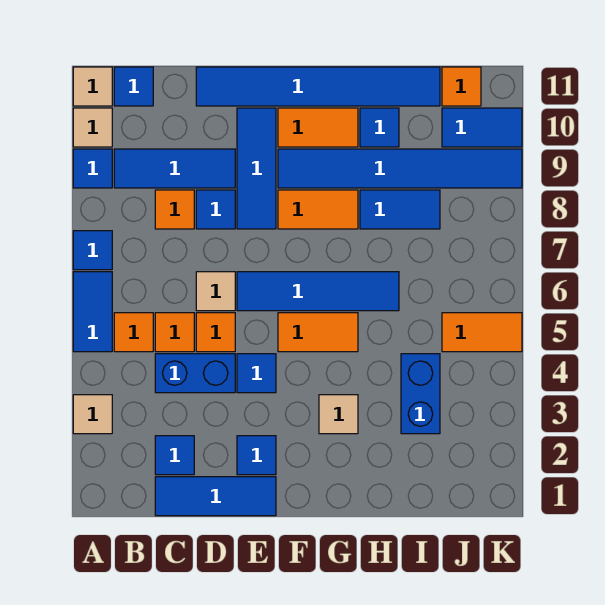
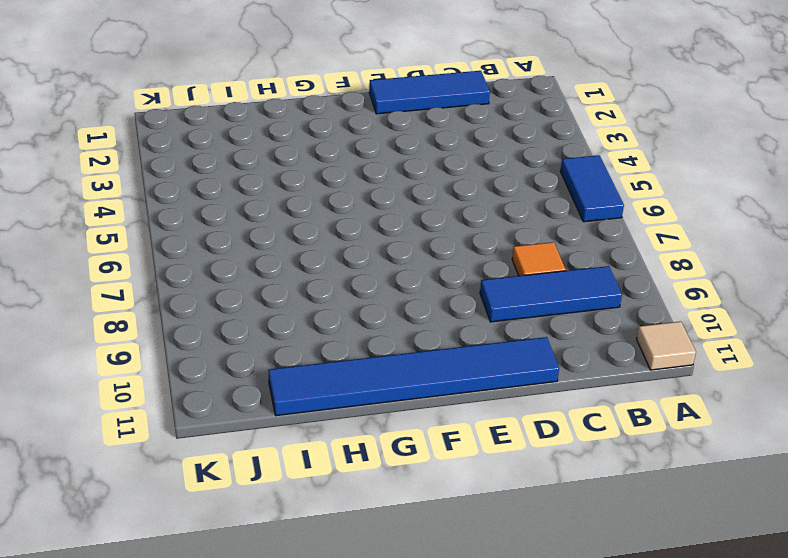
none -> tan 1x1 tile [73,395,112,434]
none -> blue 1x1 tile [73,231,112,270]
none -> blue 1x1 tile [73,149,112,188]
none -> tan 1x1 tile [73,108,112,147]

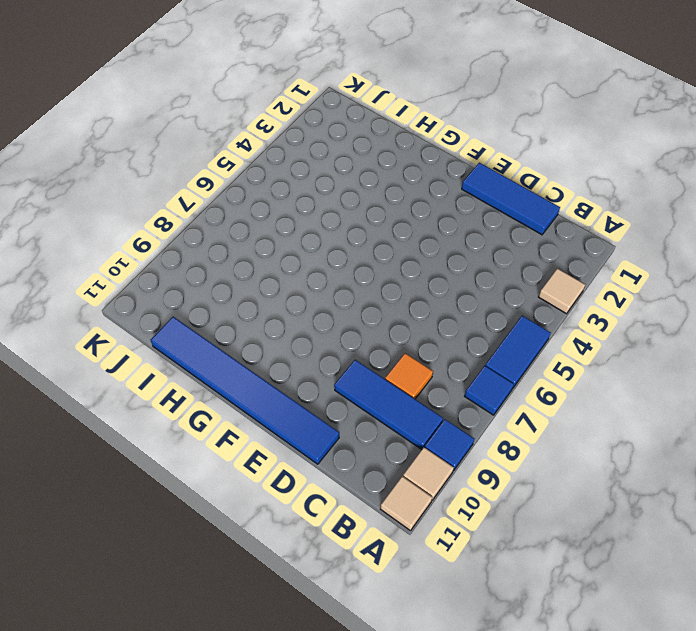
none -> orange 1x1 tile [114,313,153,352]
none -> blue 1x1 tile [114,67,153,106]
none -> blue 1x1 tile [155,436,194,475]
none -> blue 1x2 brick [155,354,235,393]

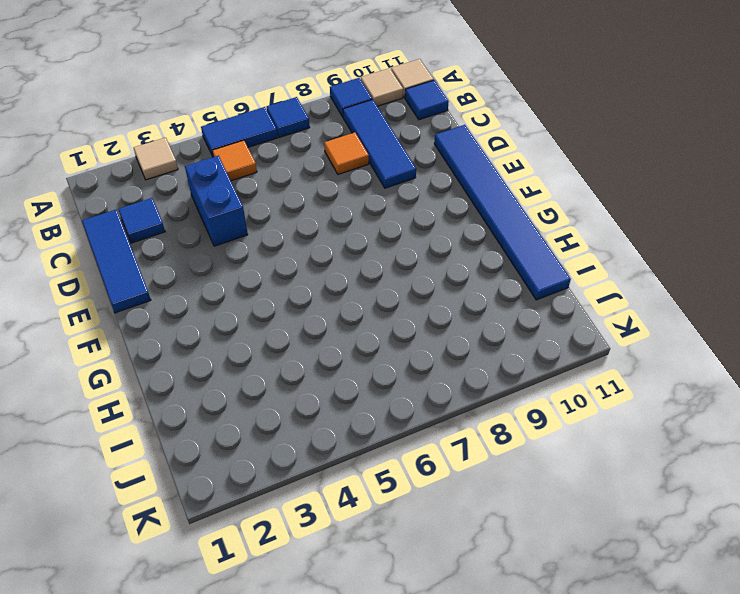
none -> orange 1x1 tile [155,313,194,352]
none -> orange 1x1 tile [196,313,235,352]
none -> tan 1x1 tile [196,272,235,311]
none -> blue 1x1 tile [196,190,235,229]

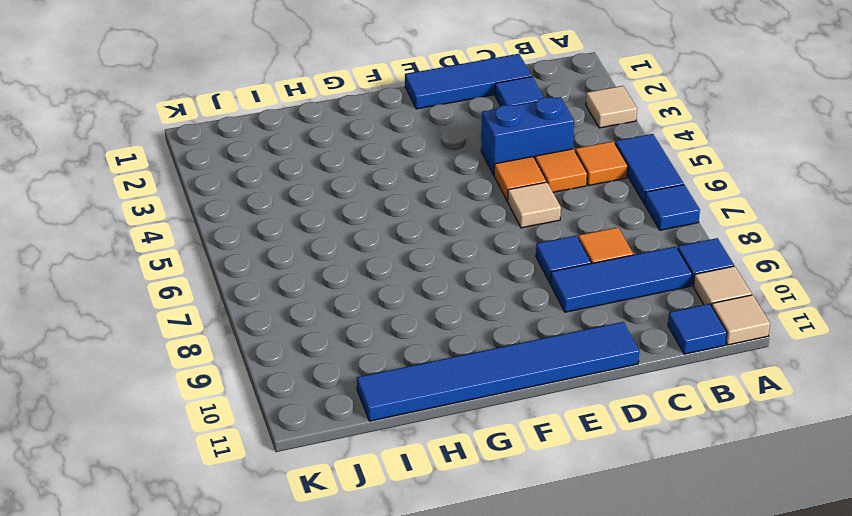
none -> blue 1x1 tile [237,436,276,475]
none -> blue 1x1 tile [237,354,276,393]
none -> blue 1x4 tile [237,272,399,311]
none -> blue 1x3 tile [237,108,276,229]

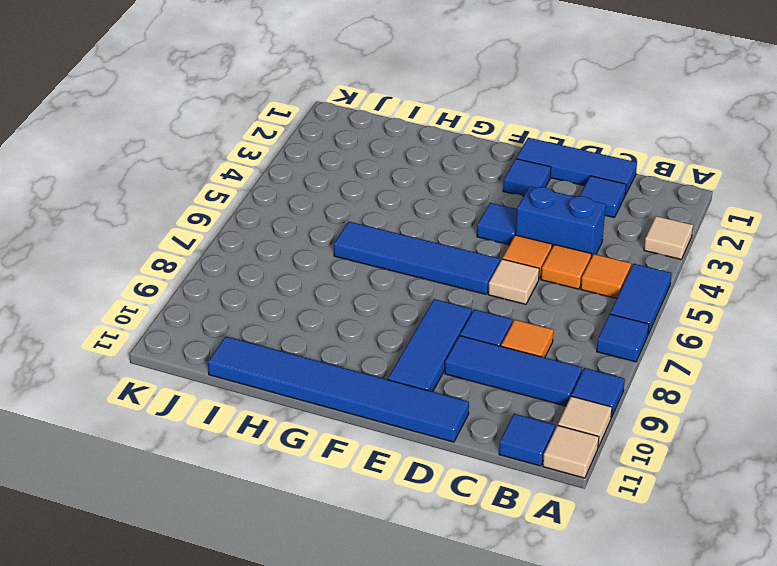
none -> orange 1x2 tile [278,313,358,352]
none -> orange 1x2 tile [278,190,358,229]
none -> blue 1x6 tile [278,149,522,188]
none -> orange 1x2 tile [278,108,358,147]

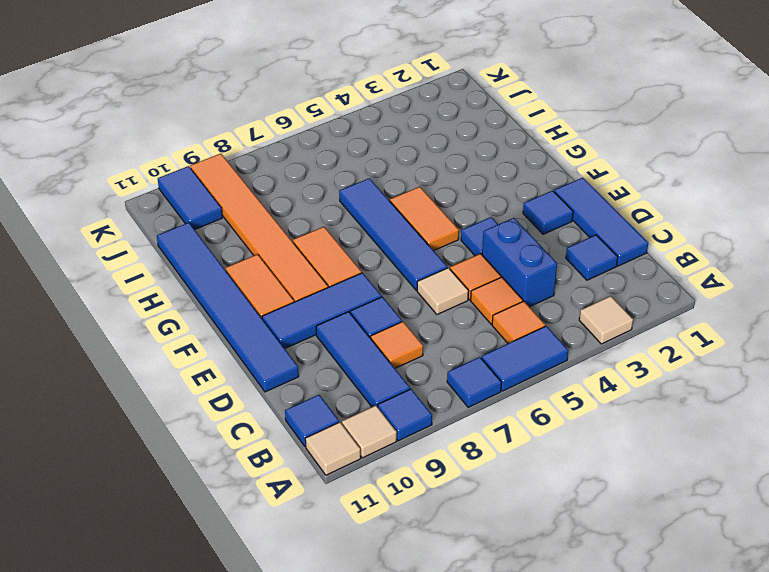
orange 1x6 tile [190,154,328,302] -> blue 1x6 tile [278,149,522,188]
none -> tan 1x1 tile [319,395,358,434]
none -> blue 1x2 tile [360,190,440,229]
none -> blue 1x1 tile [360,108,399,147]
none -> blue 1x2 brick [401,354,440,434]

